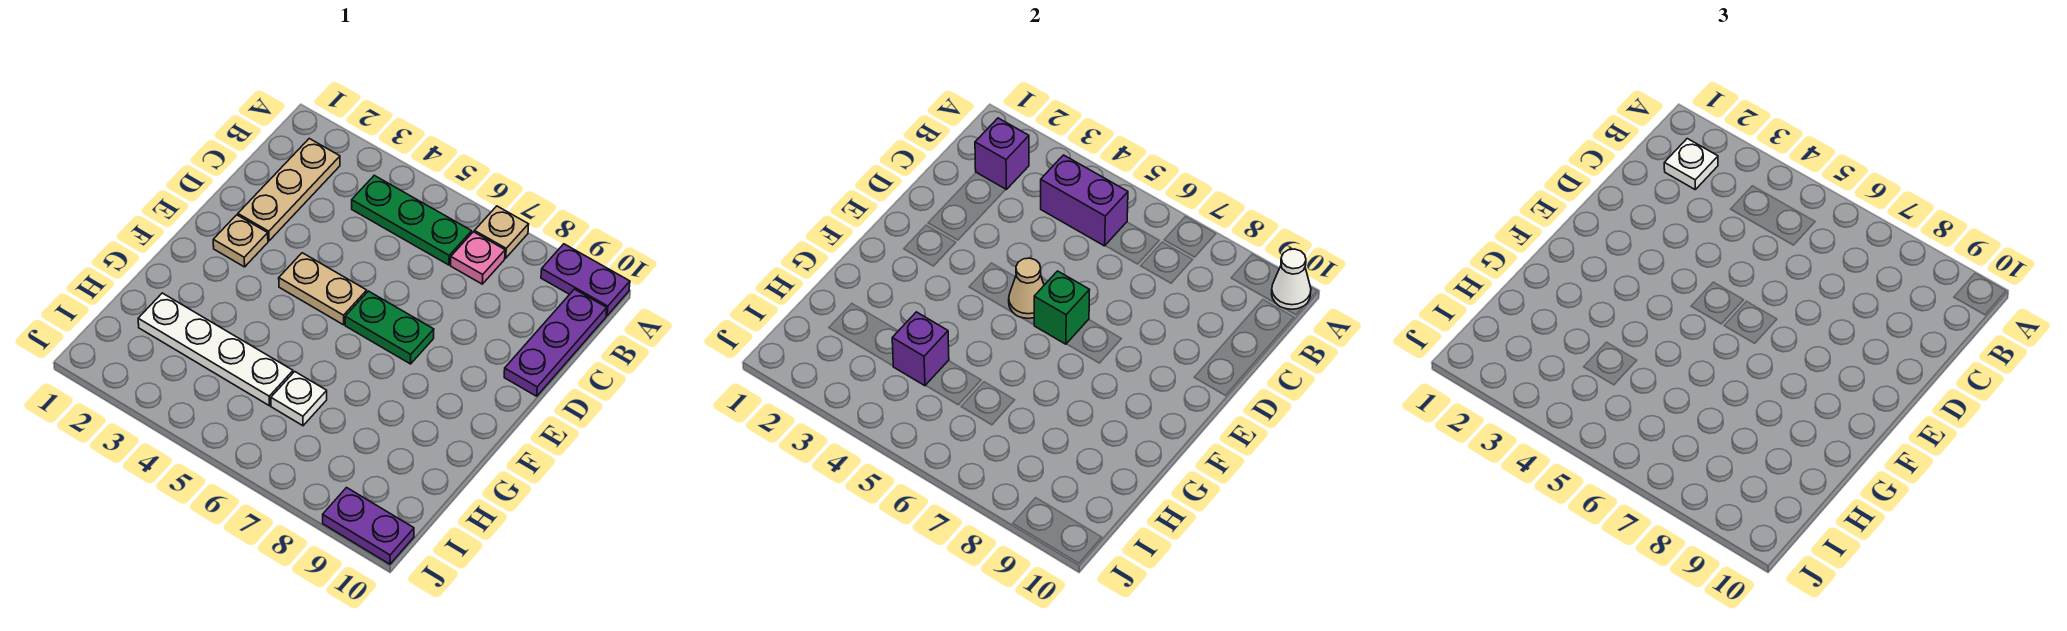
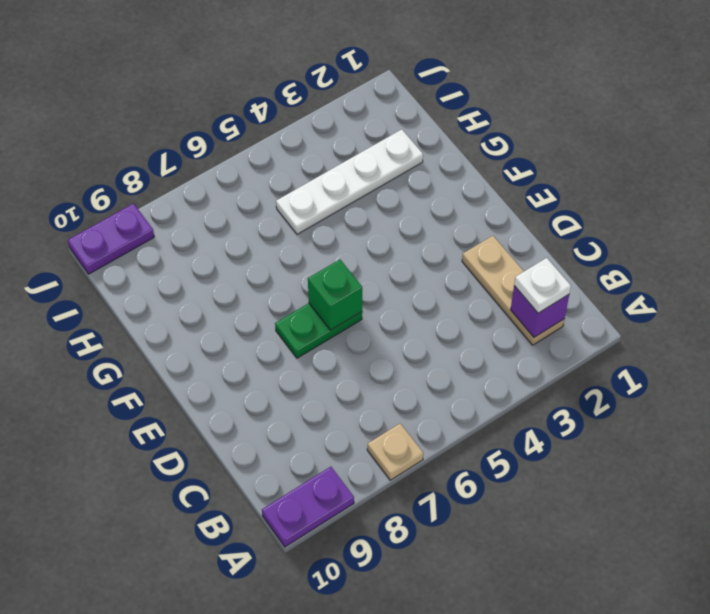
none -> green 1x3 plate [352,175,472,265]
none -> pink 1x1 plate [451,232,505,284]
none -> purple 1x3 plate [504,289,607,396]

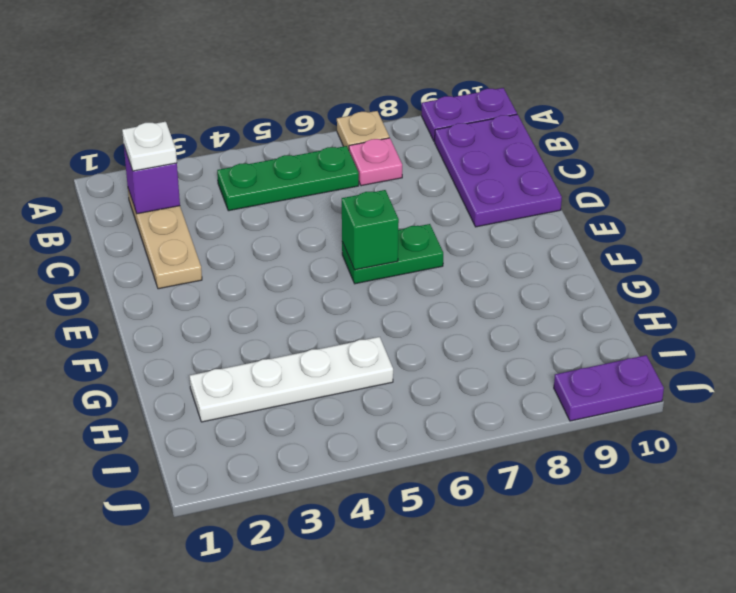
purple 2x3 plate [435,114,562,227] -> purple 1x3 plate [504,289,607,396]
none -> tan 1x1 plate [213,215,268,267]
none -> tan 1x2 plate [279,253,367,325]
none -> white 1x1 plate [271,372,327,426]

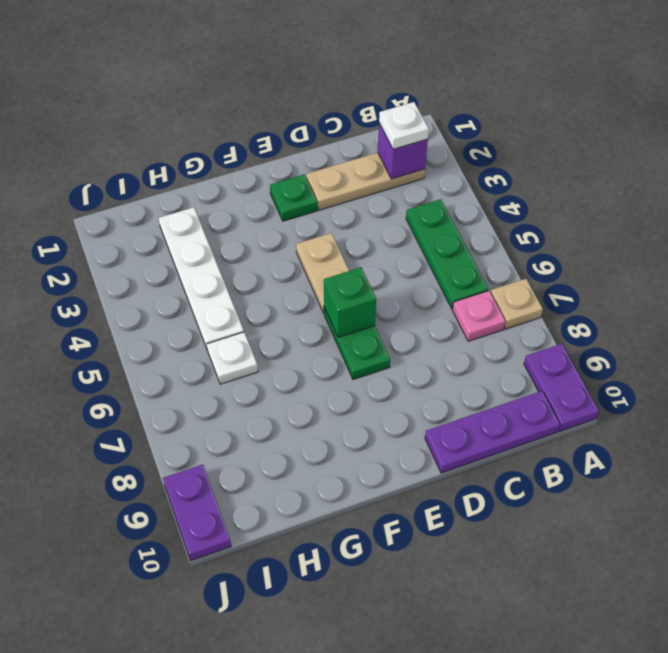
green 1x1 plate [270,175,317,221] -> tan 1x1 plate [213,215,268,267]
none -> white 1x1 cone [1272,249,1311,309]
none -> purple 1x2 brick [1041,155,1128,246]
none -> tan 1x1 cone [1009,258,1044,318]

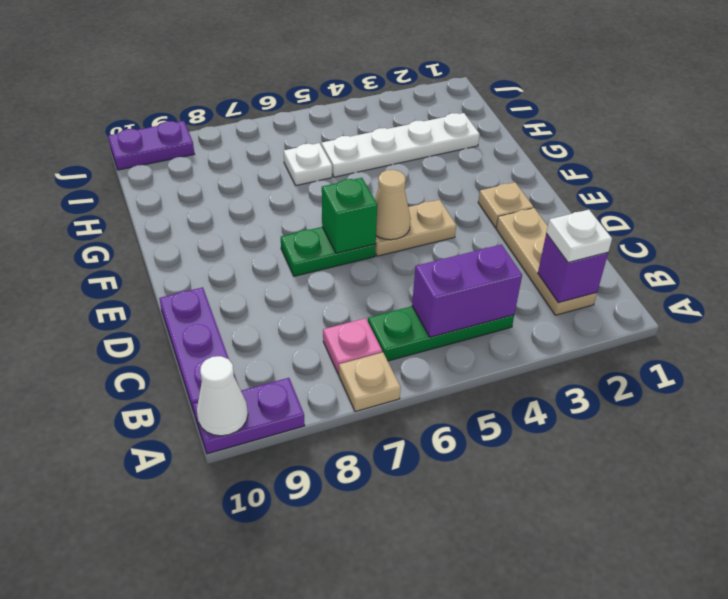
none -> purple 1x1 brick [892,312,949,386]

